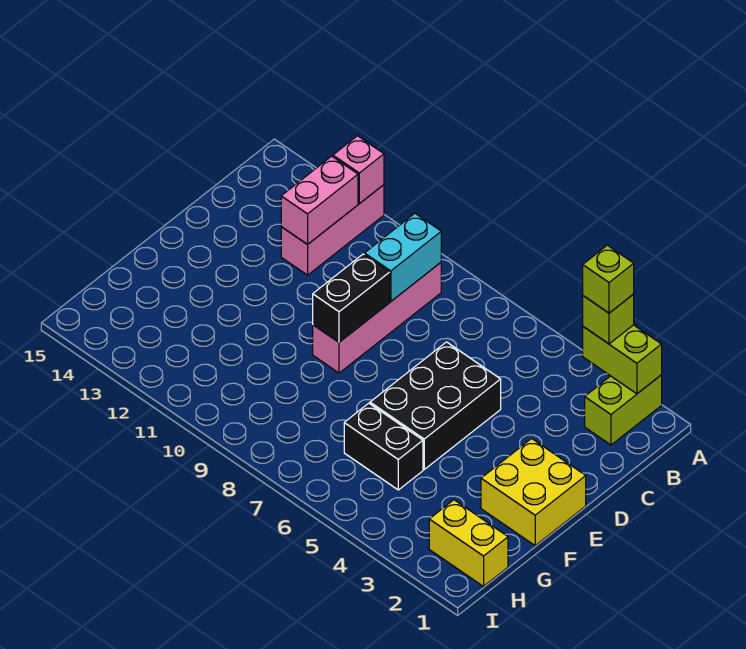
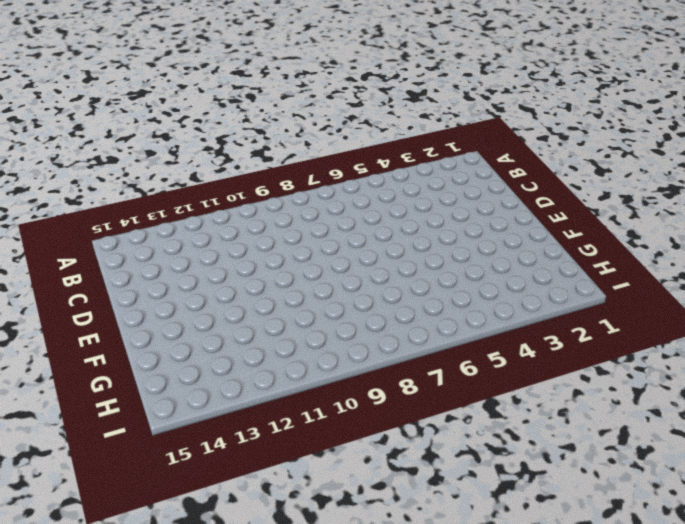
none -> lime 1x2 brick [585,375,662,445]
none -> pink 1x3 brick [281,185,384,275]
none -> pink 1x4 brick [313,263,441,373]

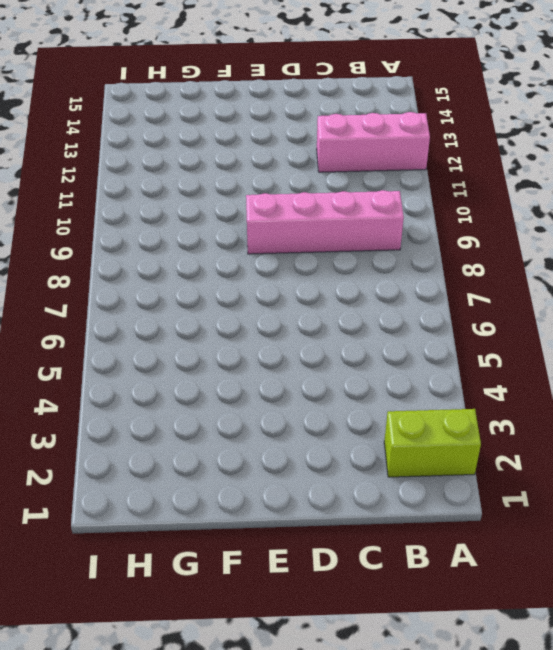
none -> black 2x3 brick [370,342,501,469]
none -> yellow 2x2 brick [481,439,586,545]
none -> black 1x2 brick [344,403,423,490]

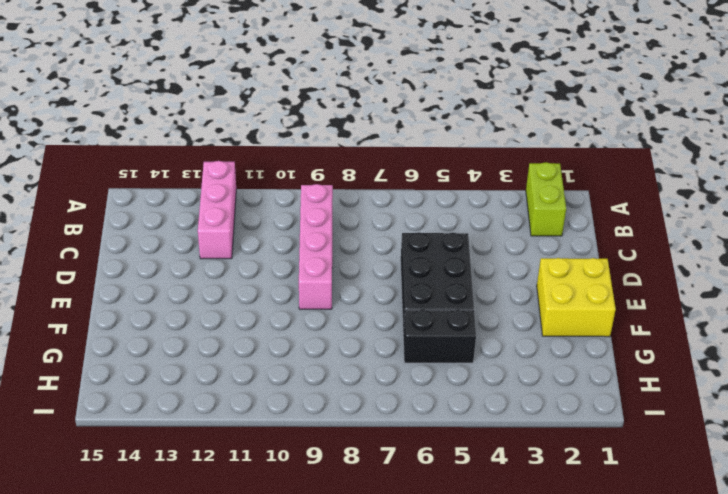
none -> yellow 1x2 brick [429,500,508,586]
none -> lime 1x2 brick [583,325,662,394]
none -> pink 1x1 brick [333,136,384,204]

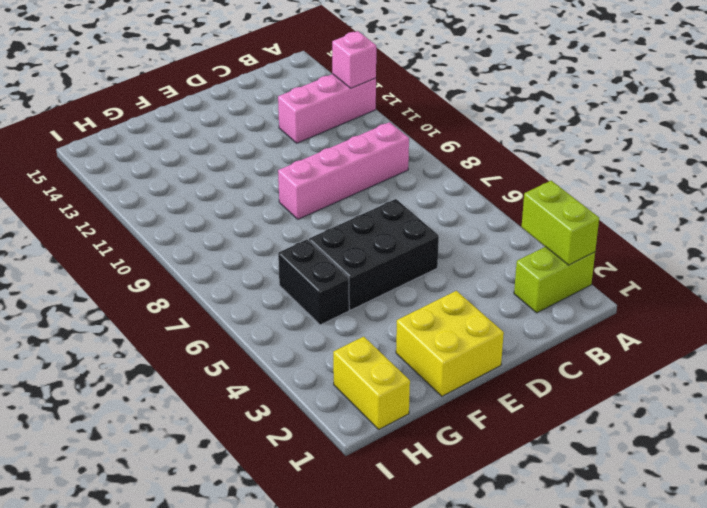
none -> cyan 1x2 brick [364,213,441,301]
none -> pink 1x2 brick [281,156,358,244]
none -> black 1x2 brick [313,254,390,342]

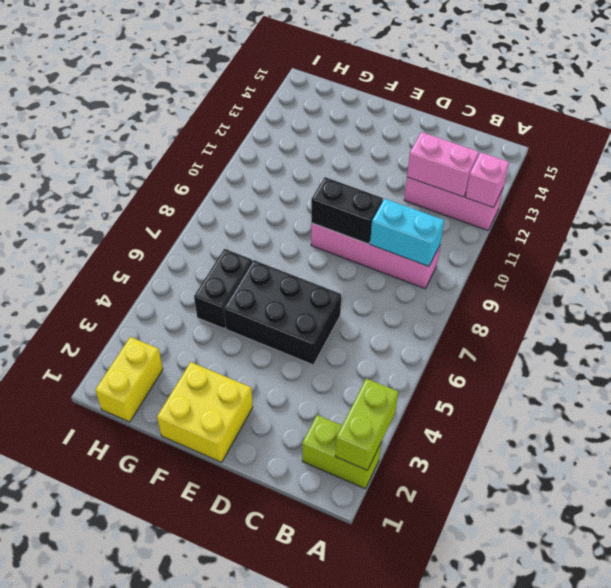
none -> lime 1x1 brick [583,294,634,344]
none -> lime 1x1 brick [583,245,634,313]

